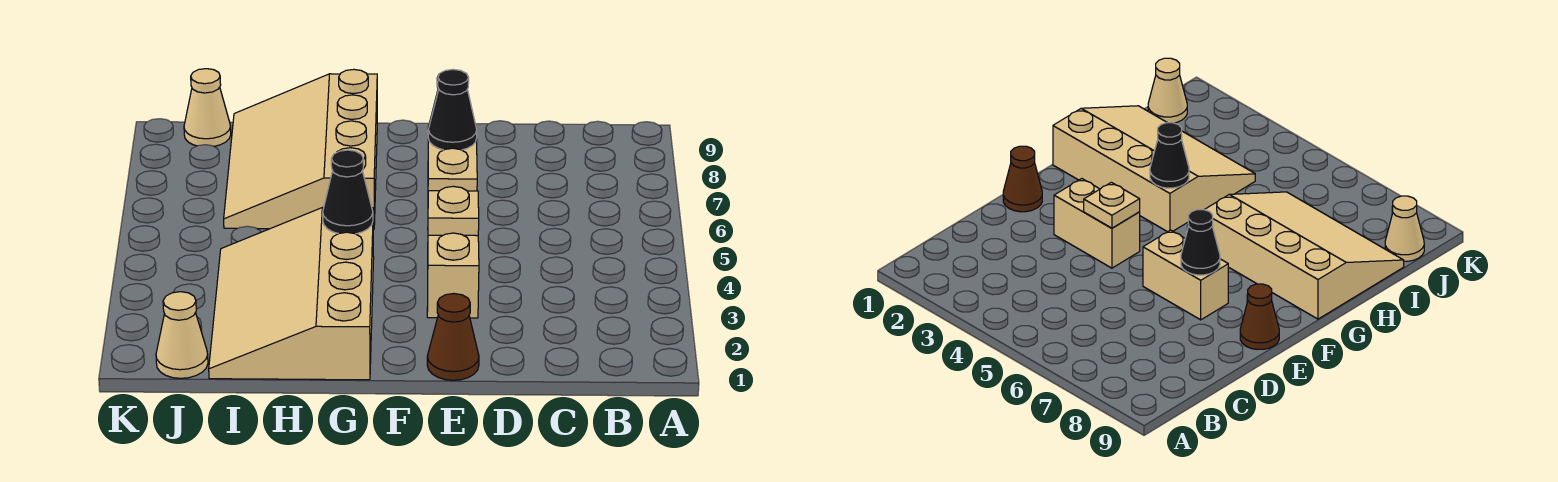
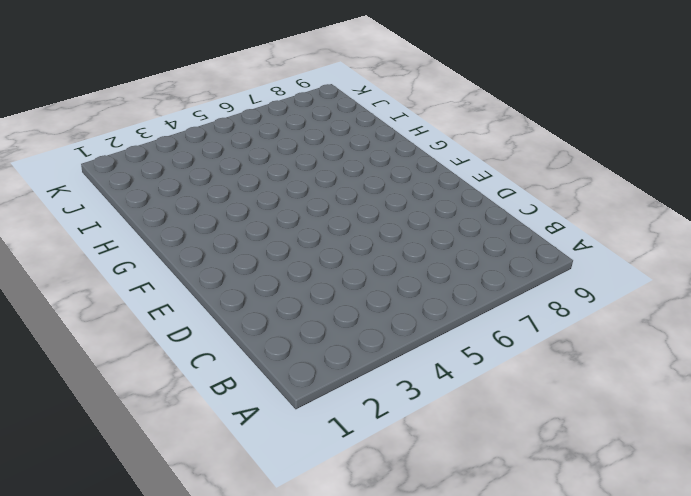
none -> brown 1x1 cone [427,294,479,380]
none -> tan 1x2 brick [427,233,479,318]

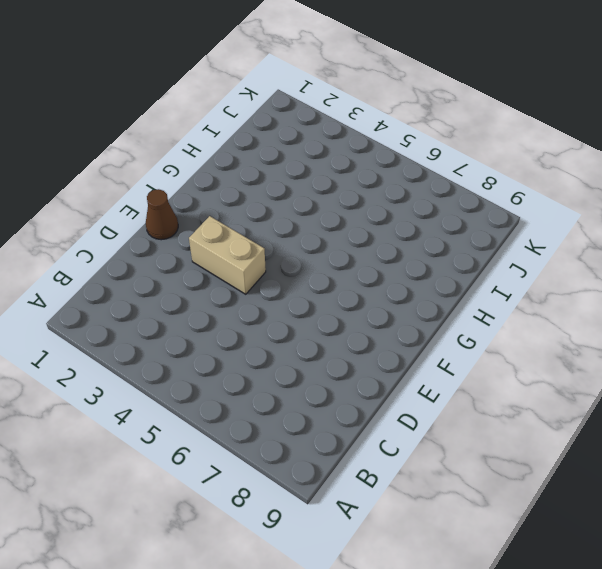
none -> tan 1x2 brick [428,126,477,191]
none -> brown 1x1 cone [1240,284,1279,349]

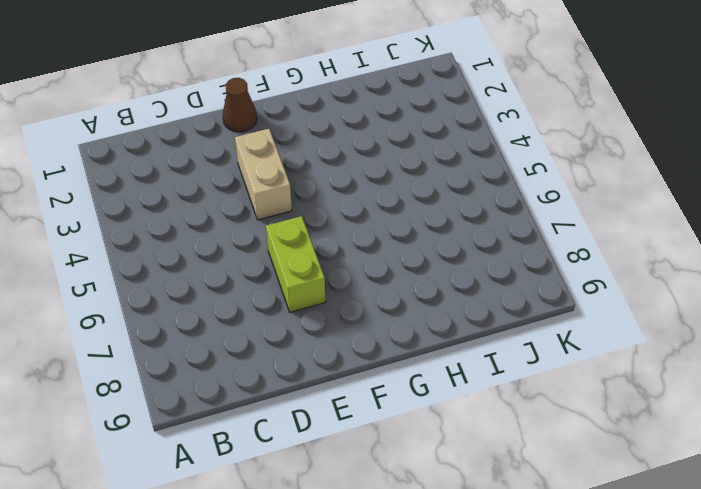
lime 1x2 brick [266,216,325,312] -> tan 1x2 brick [428,126,477,191]
none -> brown 1x1 cone [1240,284,1279,349]
none -> tan 3x4 slope [209,208,374,380]

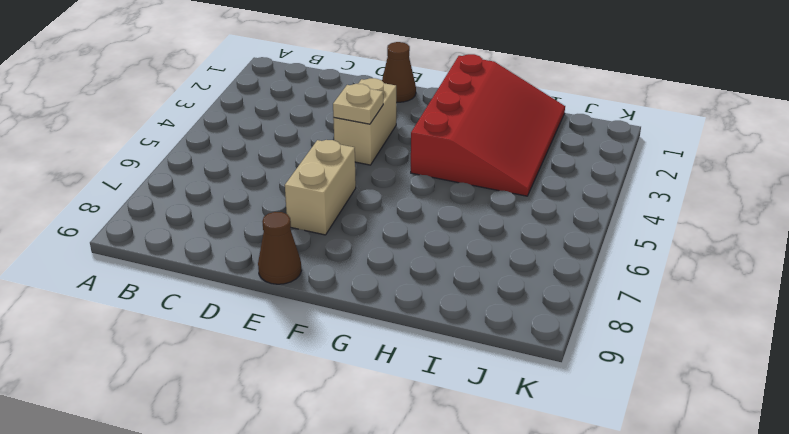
red 3x4 slope [411,54,565,196] -> tan 3x4 slope [209,208,374,380]
none -> tan 3x4 slope [224,69,377,229]
none -> tan 1x1 cone [156,292,208,378]

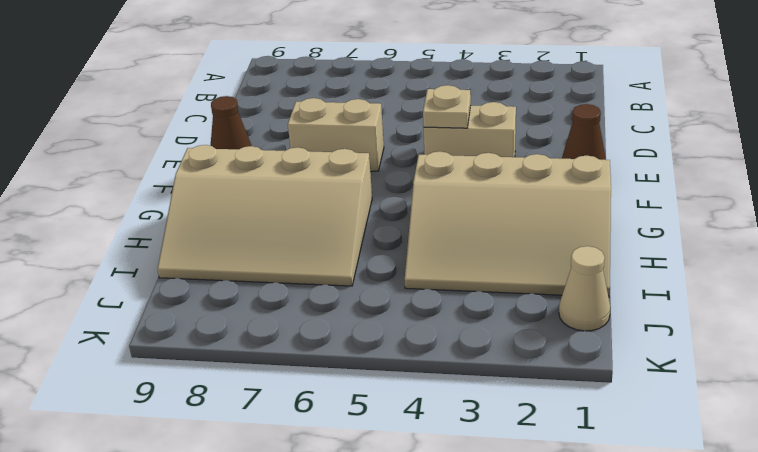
none -> tan 1x1 cone [184,69,231,146]
none -> black 1x1 cone [428,69,477,150]

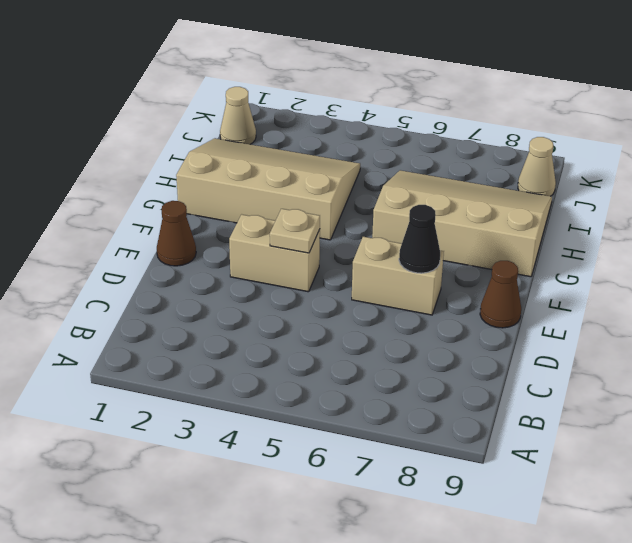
none -> black 1x1 cone [323,150,373,234]

